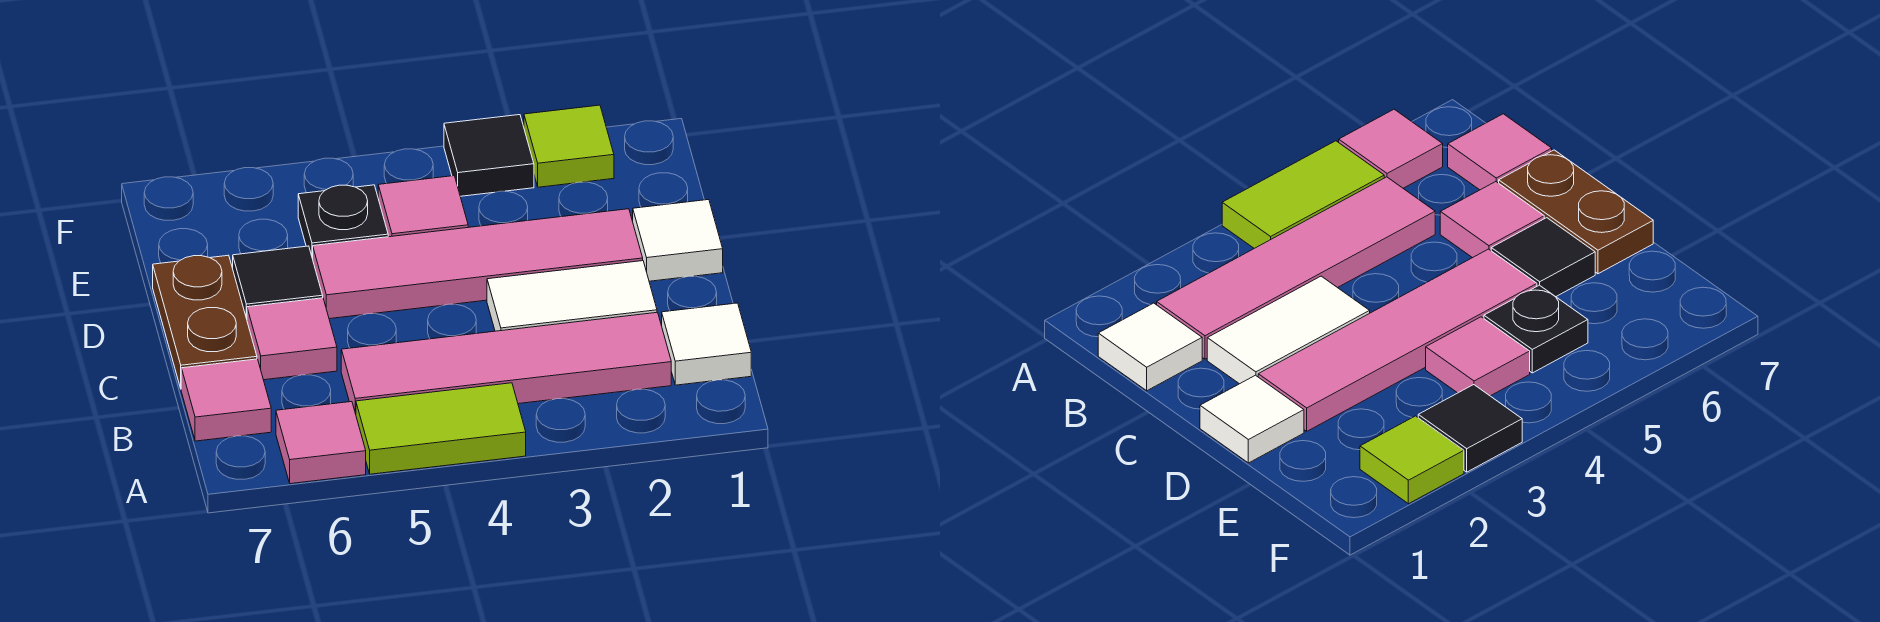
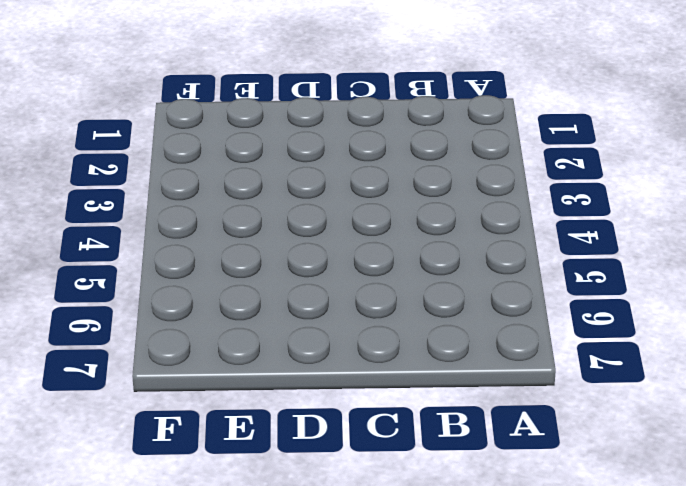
none -> lime 1x2 tile [356,383,526,474]
none -> pink 1x1 tile [276,402,366,484]
none -> white 1x1 tile [662,303,751,385]

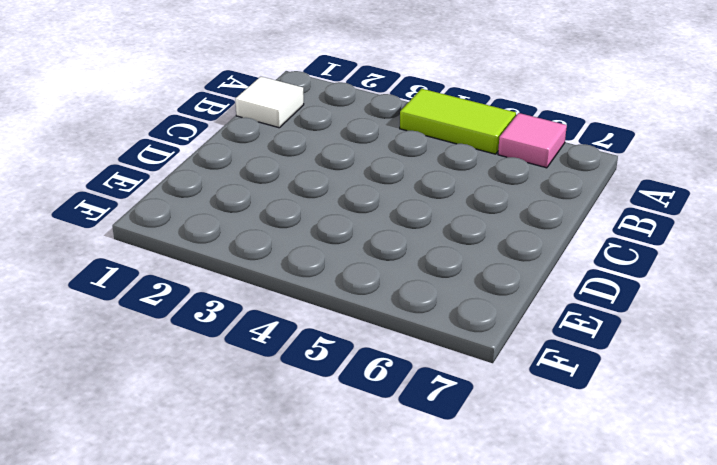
none -> pink 1x4 tile [341,312,671,414]
none -> pink 1x1 tile [181,359,271,441]
none -> white 1x2 tile [487,261,657,331]

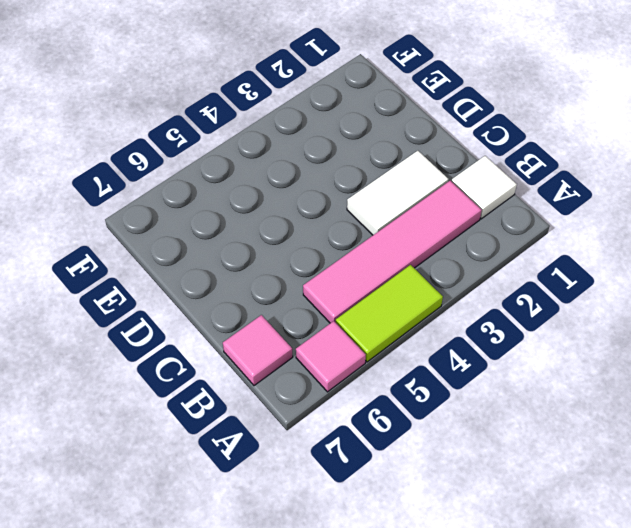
none -> pink 1x1 tile [247,298,337,380]
none -> brown 1x2 plate [153,255,257,388]
none -> white 1x1 tile [633,200,723,281]

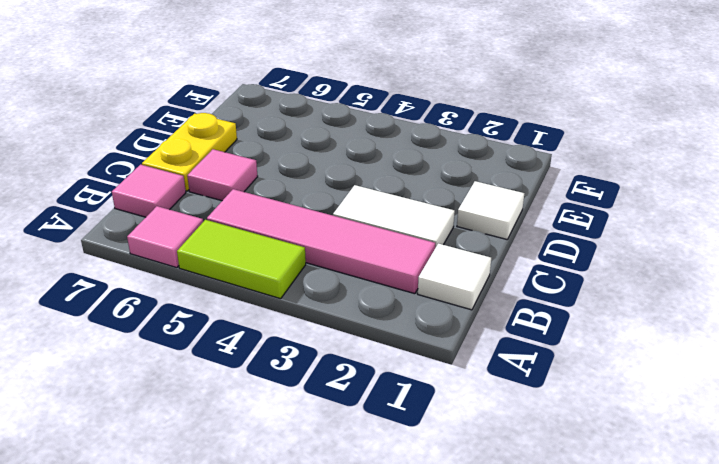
yellow 1x2 plate [142,113,237,191] -> brown 1x2 plate [153,255,257,388]
none -> pink 1x4 tile [313,209,643,319]
none -> black 1x1 tile [233,246,323,319]
none -> pink 1x1 tile [378,176,468,237]

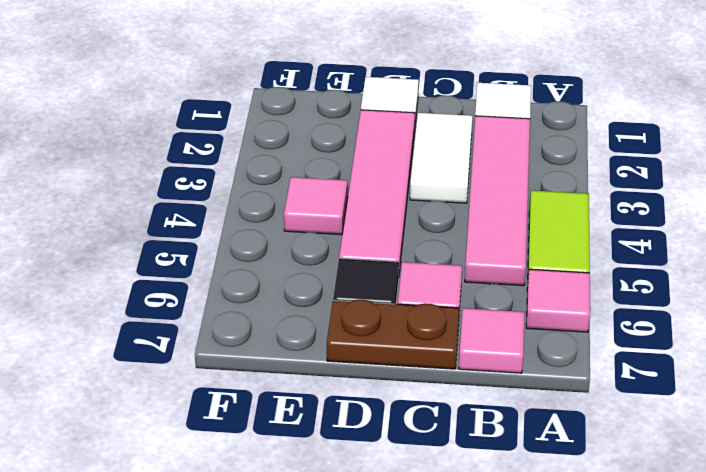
none -> black 1x1 plate [298,185,388,259]
none -> lime 1x1 tile [524,105,614,187]
none -> black 1x1 tile [444,115,534,196]

